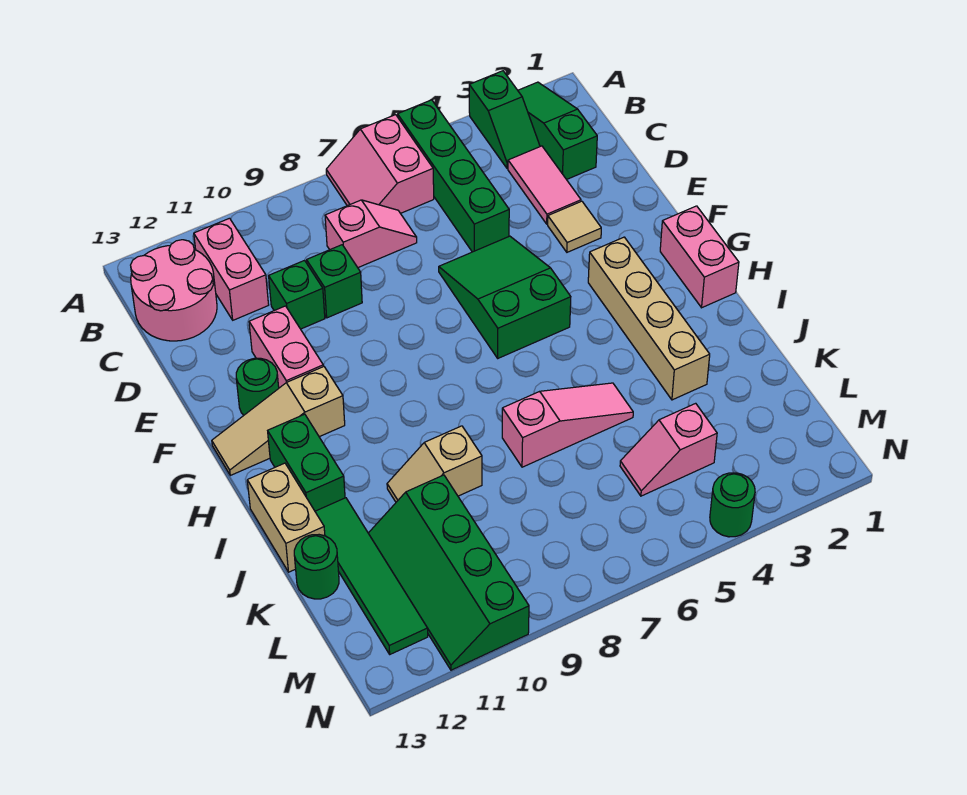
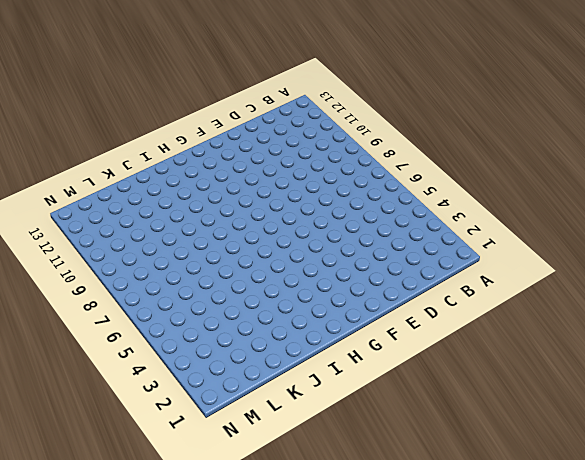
none -> green 1x3 slope [518,82,597,179]
none -> green 1x2 slope [469,71,540,169]
none -> green 1x4 brick [398,100,509,252]

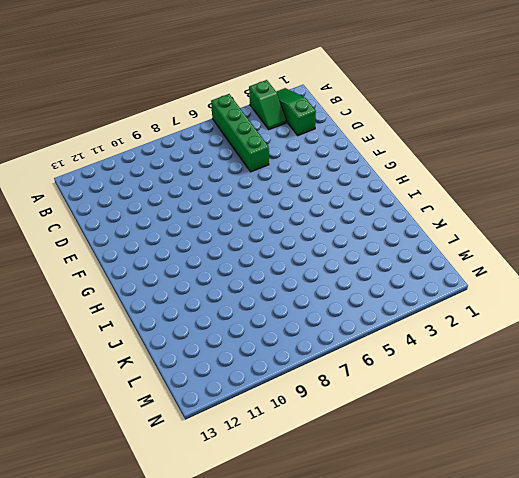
none -> pink 2x2 slope [326,115,434,213]
none -> pink 1x2 brick [194,218,269,320]
none -> pink 2x2 round brick [131,240,217,341]

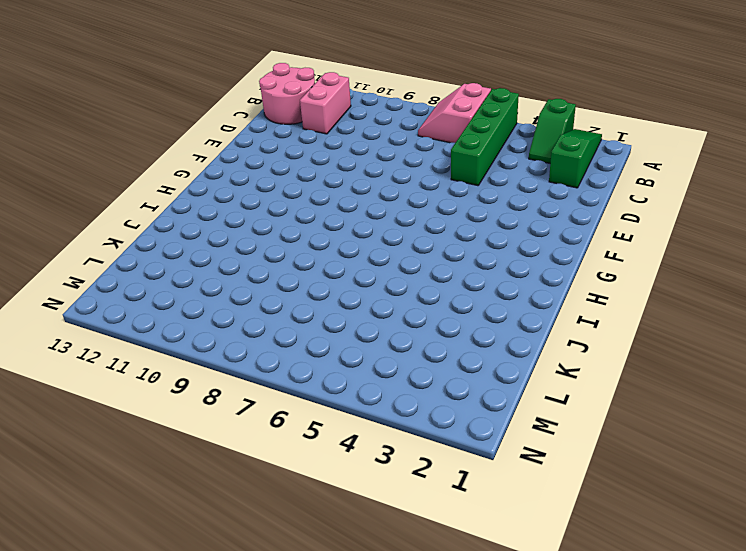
none -> pink 1x2 tile [508,146,581,224]
none -> pink 1x2 slope [325,200,417,267]
none -> green 1x1 brick [307,245,362,318]

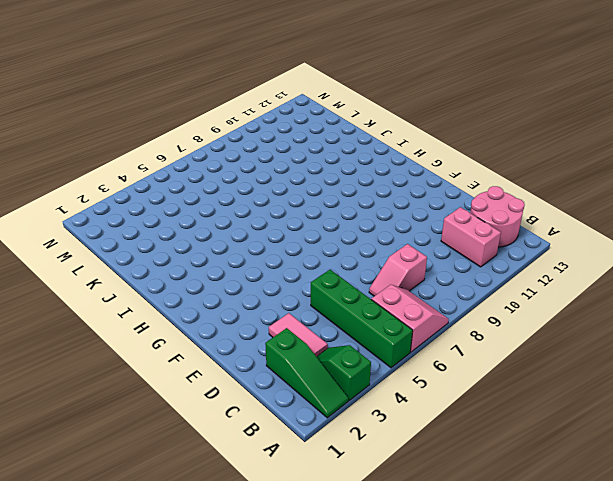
none -> green 1x1 brick [307,245,362,318]
none -> green 1x1 brick [269,260,325,329]
none -> tan 1x1 tile [548,201,601,252]

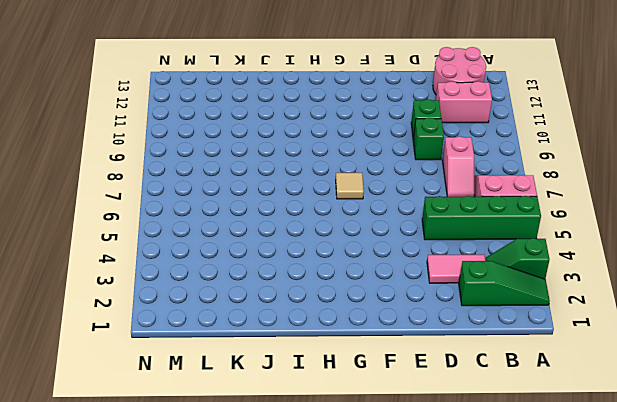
tan 1x1 tile [336,173,364,199] -> tan 1x1 tile moved to [548,201,601,252]
none -> green 2x3 slope [439,236,571,358]
none -> pink 1x2 brick [249,306,323,388]
none -> green 1x1 round brick [236,358,279,415]

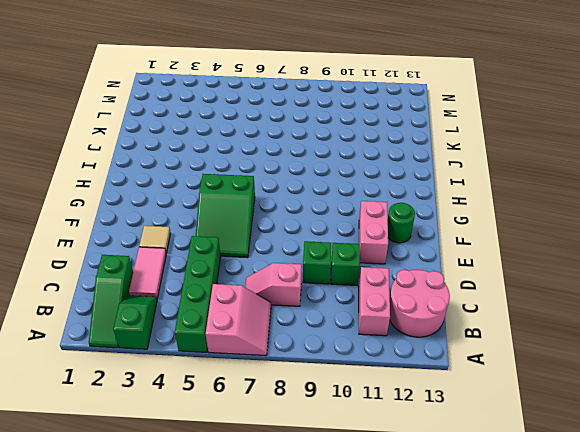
none -> pink 1x2 brick [660,206,739,308]
none -> tan 1x4 brick [588,237,710,400]
none -> tan 1x3 slope [212,366,345,475]

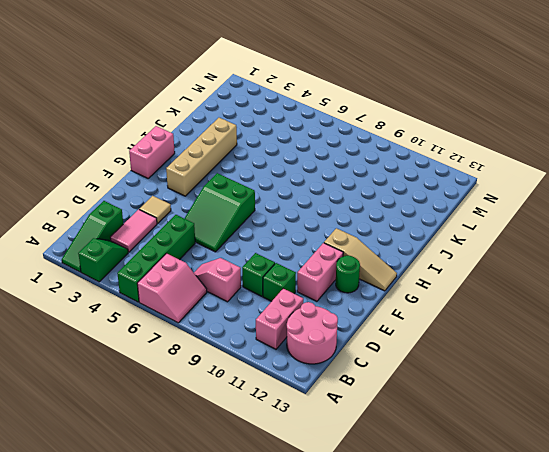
none -> green 1x2 brick [268,414,345,511]
none -> tan 1x2 brick [247,463,325,572]
none -> pink 1x3 slope [502,383,633,467]

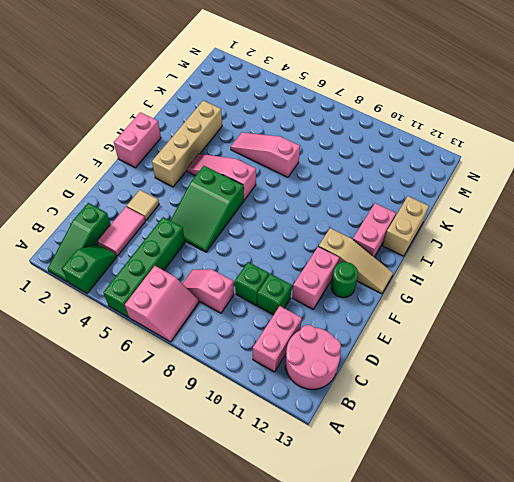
pink 1x3 slope [187,154,256,200] -> none
pink 1x2 brick [353,203,396,257] -> green 1x2 brick [268,414,345,511]
none -> tan 1x2 slope [387,426,482,502]
none -> green 1x4 tile [315,498,428,654]
none -> green 2x4 slope [368,475,529,670]

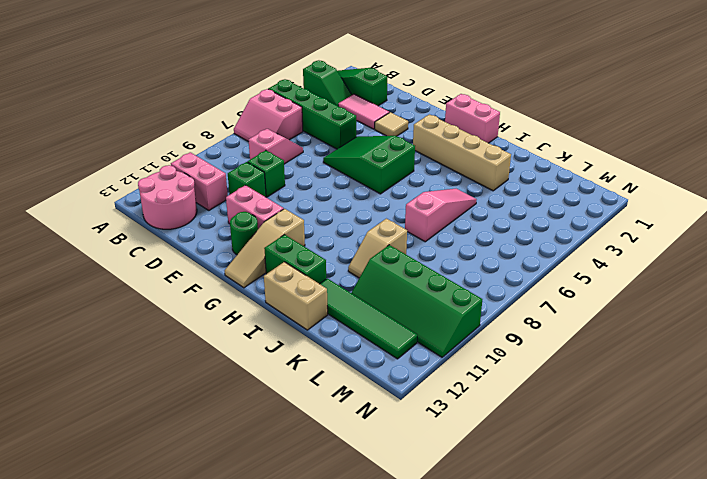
none -> green 1x1 round brick [294,535,339,599]
none -> pink 1x2 slope [620,403,717,496]
none -> green 1x1 round brick [710,473,755,537]

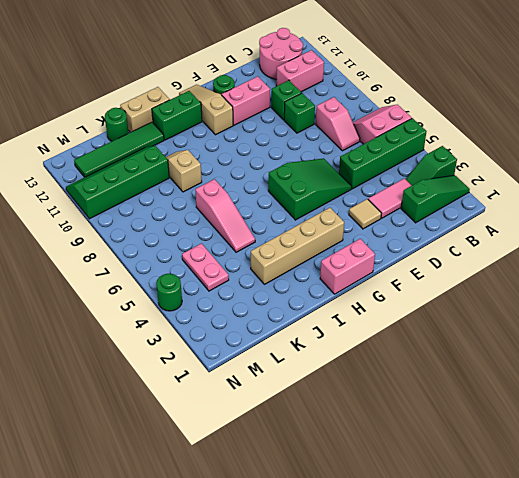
pink 1x2 plate [182,244,229,291] -> pink 1x2 slope [620,403,717,496]

